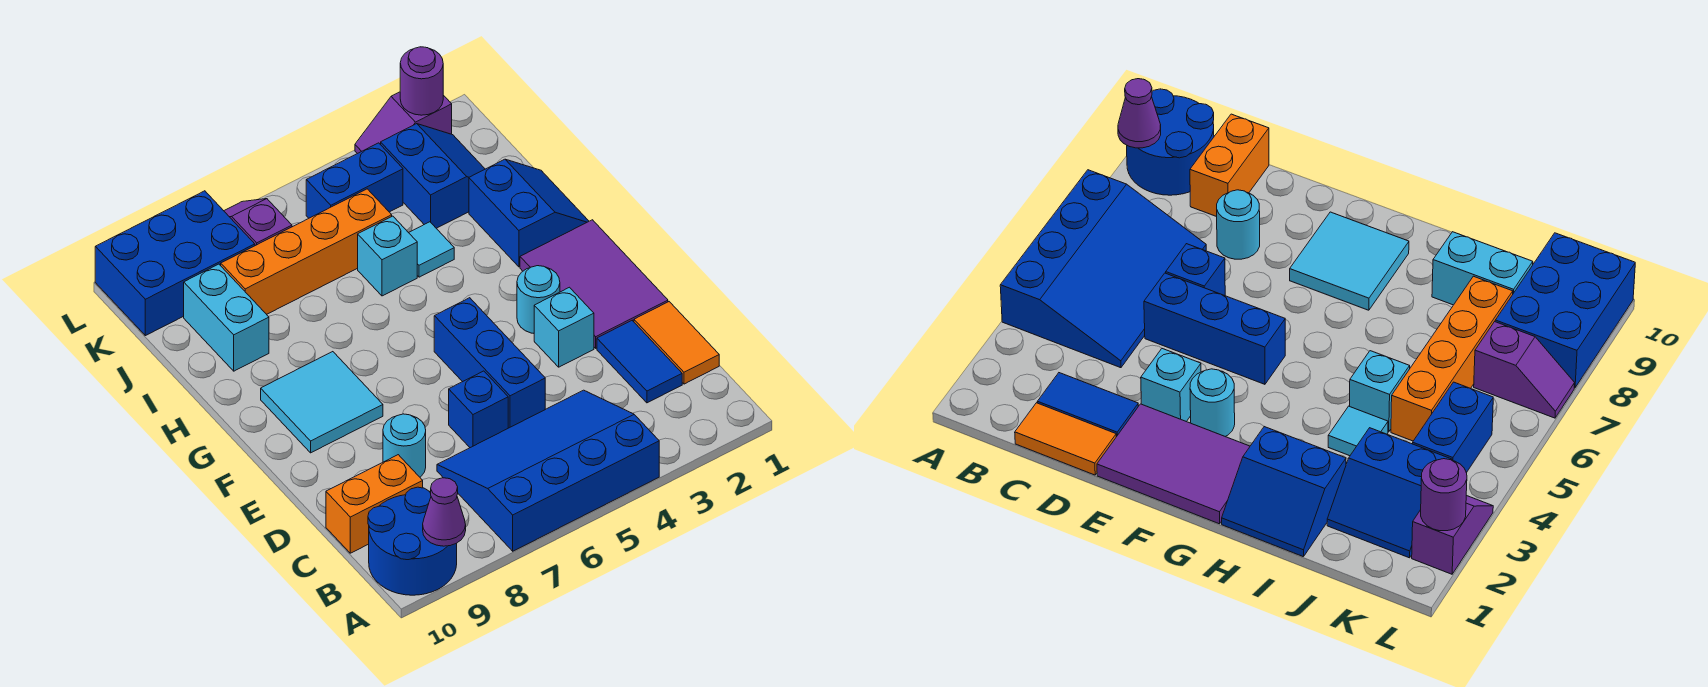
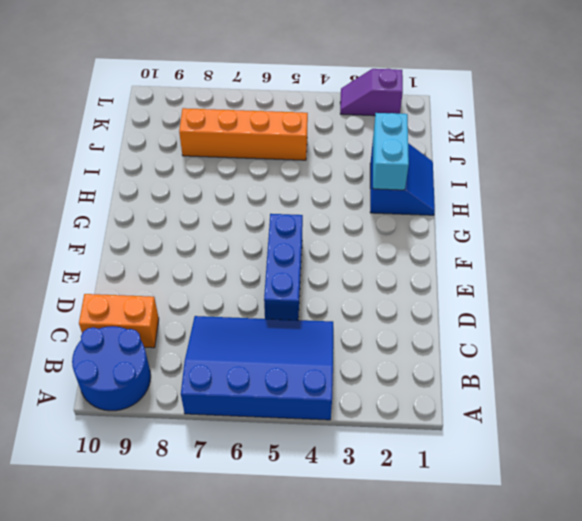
cyan 1x2 brick [373,113,409,190] -> cyan 1x2 brick moved to [184,264,269,371]
none -> orange 1x2 tile [634,302,719,384]
none -> blue 1x2 tile [597,321,682,403]
none -> blue 1x1 brick [449,371,508,448]

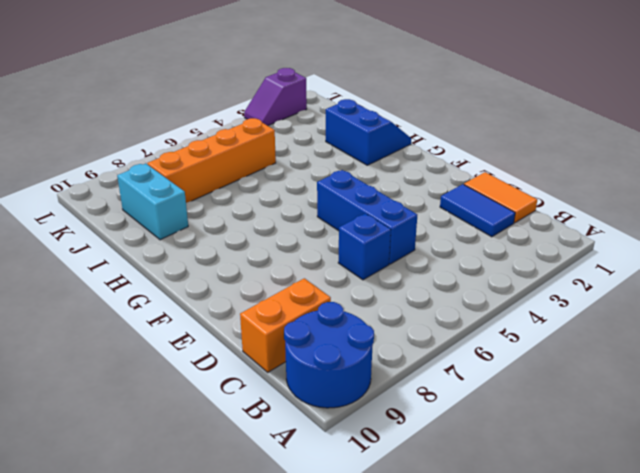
none -> blue 3x4 slope [437,390,659,551]
none -> cyan 1x1 round brick [383,414,426,477]
none -> purple 2x3 tile [520,220,668,348]

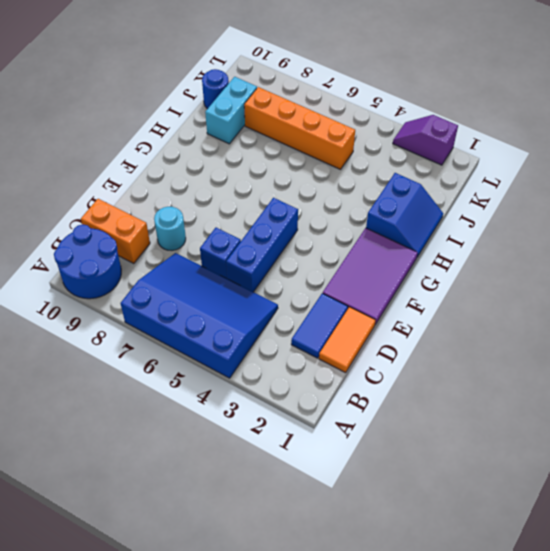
blue 1x1 round brick [202,69,229,109] -> none
none -> cyan 1x1 brick [534,287,594,367]
none -> cyan 1x1 round brick [517,266,560,333]
none -> cyan 2x2 tile [261,352,383,453]

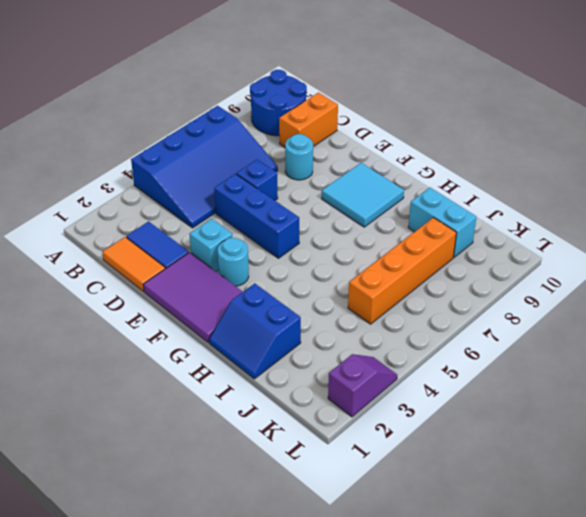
none -> cyan 1x1 tile [409,222,454,277]
none -> cyan 1x1 brick [358,216,417,296]
none -> blue 2x2 slope [381,124,485,228]

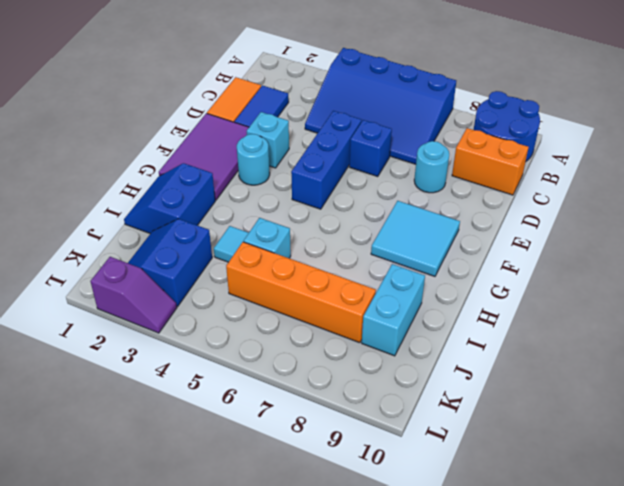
none -> blue 1x2 brick [306,143,403,218]
none -> purple 1x2 slope [224,199,292,246]
none -> blue 2x3 brick [95,191,255,336]

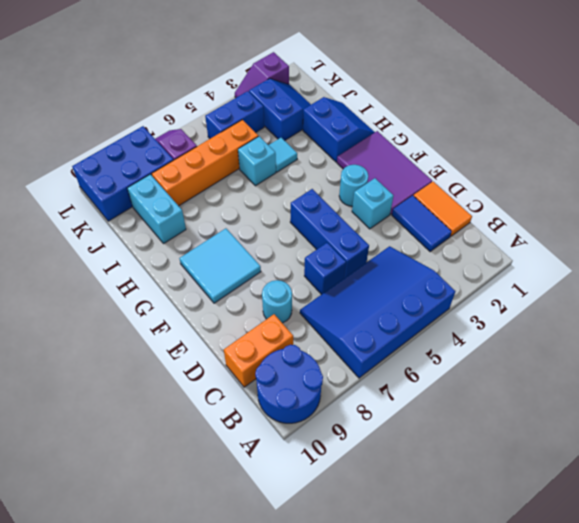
none -> purple 1x1 cone [423,478,466,546]
none -> purple 1x1 round brick [400,47,443,115]

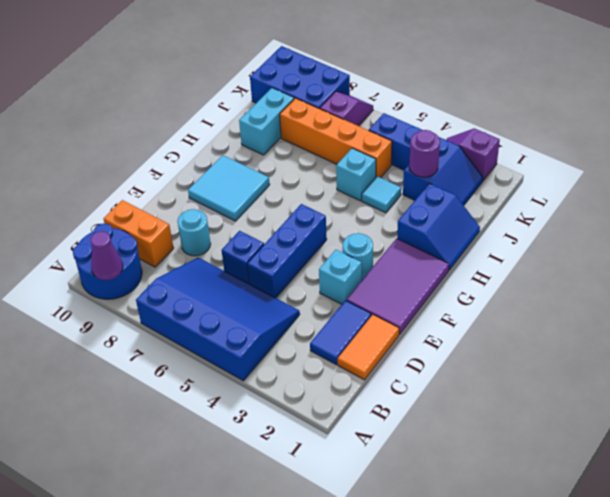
purple 1x1 round brick [409,130,440,177] -> purple 1x1 round brick moved to [400,47,443,115]

